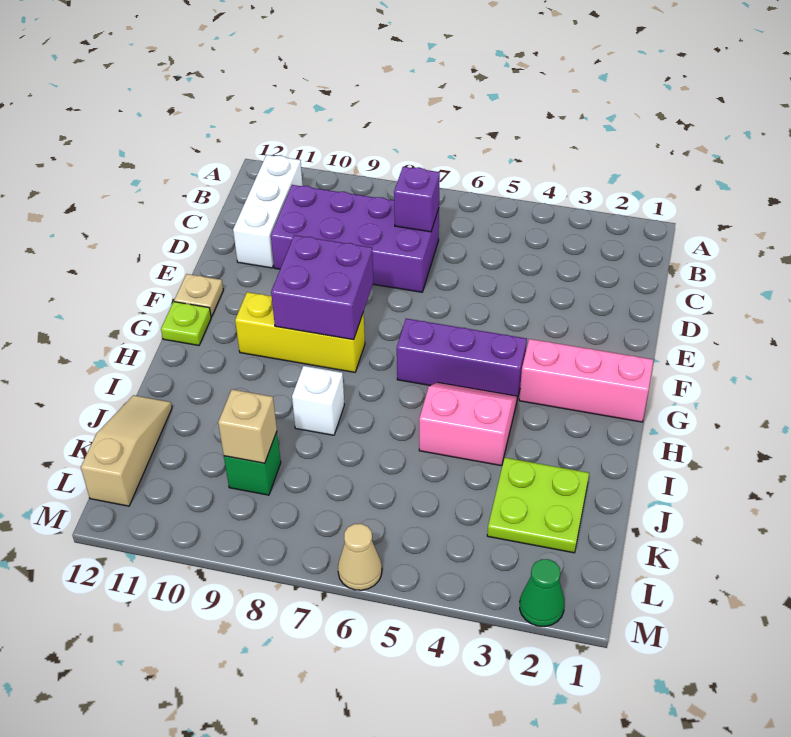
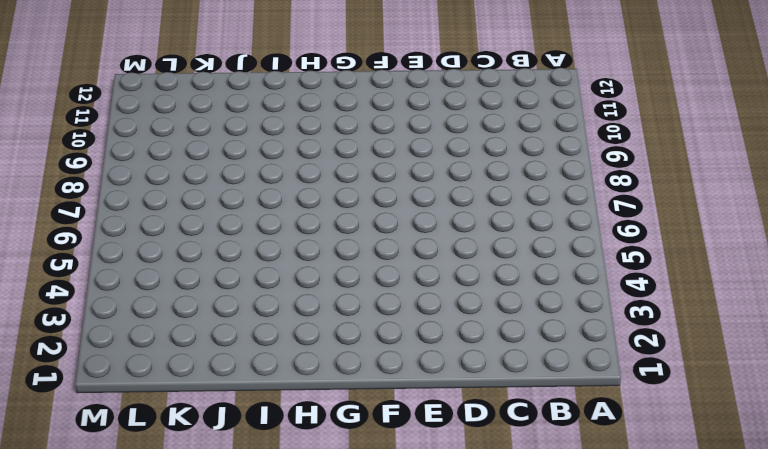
none -> white 1x3 brick [233,155,303,268]
none -> purple 2x4 brick [271,185,439,292]
none -> tan 1x1 plate [174,274,223,317]

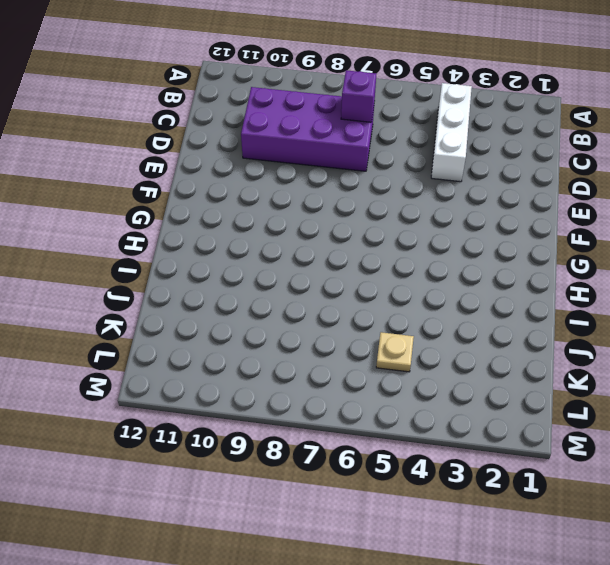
white 1x3 brick [431,83,472,182] -> white 1x3 brick moved to [233,155,303,268]
tan 1x1 plate [376,332,414,372] -> tan 1x1 plate moved to [174,274,223,317]
none -> pink 1x3 brick [519,339,654,422]
none -> purple 1x3 brick [397,319,527,399]
none -> yellow 1x3 brick [235,292,365,372]

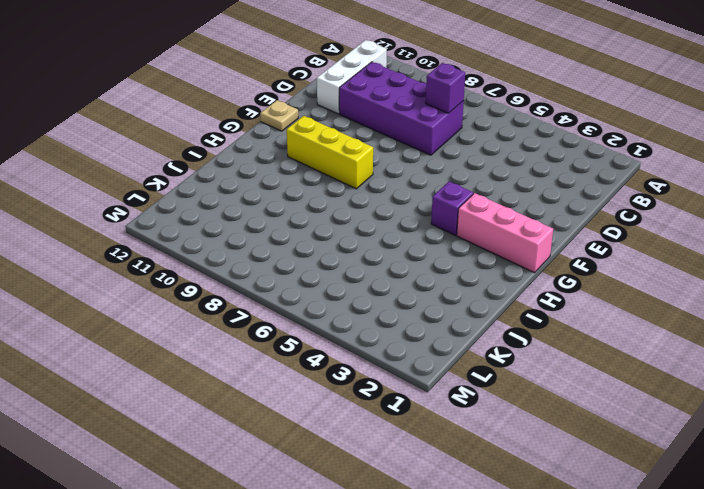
purple 1x1 brick [431,182,473,235] -> purple 1x3 brick [397,319,527,399]
none -> lime 1x1 plate [161,302,211,345]
none -> pink 2x2 slope [419,382,517,466]
none -> white 1x1 brick [292,366,344,435]

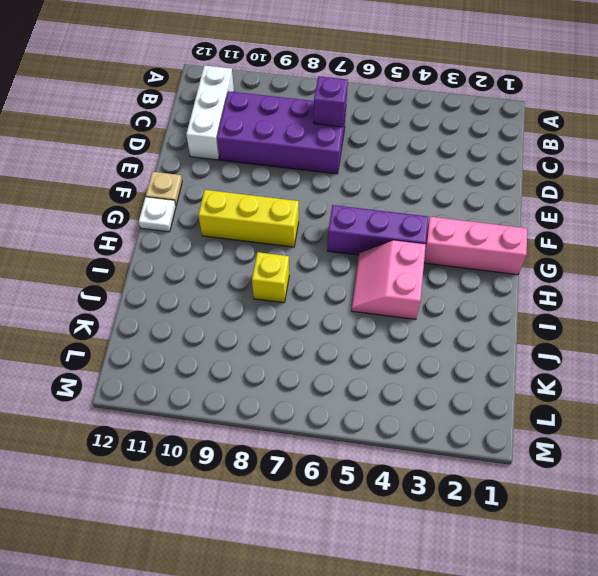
white 1x1 plate [139,197,176,232] -> lime 1x1 plate [161,302,211,345]
pink 2x2 slope [352,240,426,319] -> pink 2x2 slope turned to [419,382,517,466]
yellow 1x1 brick [252,252,289,303] -> white 1x1 brick [292,366,344,435]
none -> lime 2x2 plate [487,458,589,553]
none -> tan 1x3 slope [81,395,172,506]
none -> green 1x1 brick [224,432,281,495]

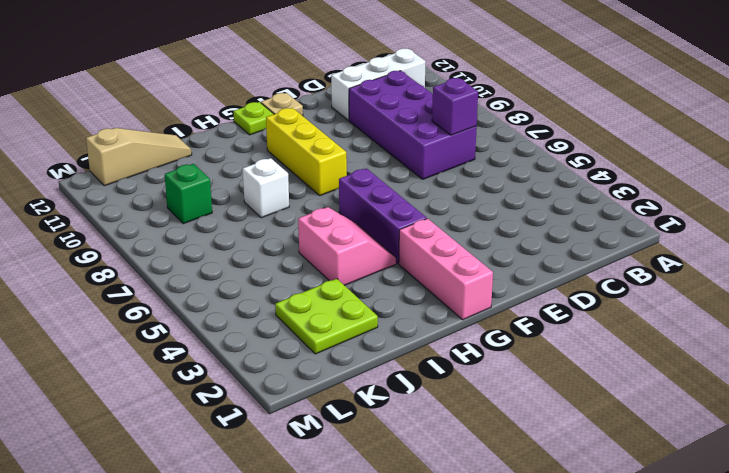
none -> green 1x1 cone [520,559,564,626]
none -> tan 1x1 cone [338,524,382,590]
none -> purple 2x2 brick [271,235,373,340]

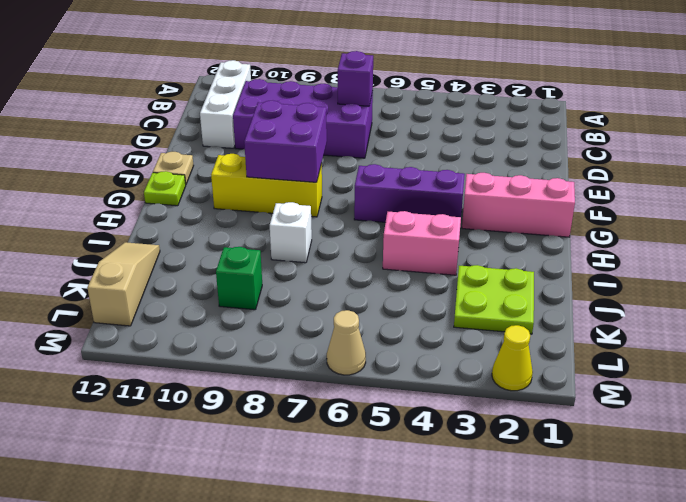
yellow 1x1 cone [492,325,533,391] -> green 1x1 cone [520,559,564,626]
none -> tan 1x1 brick [218,389,277,463]

